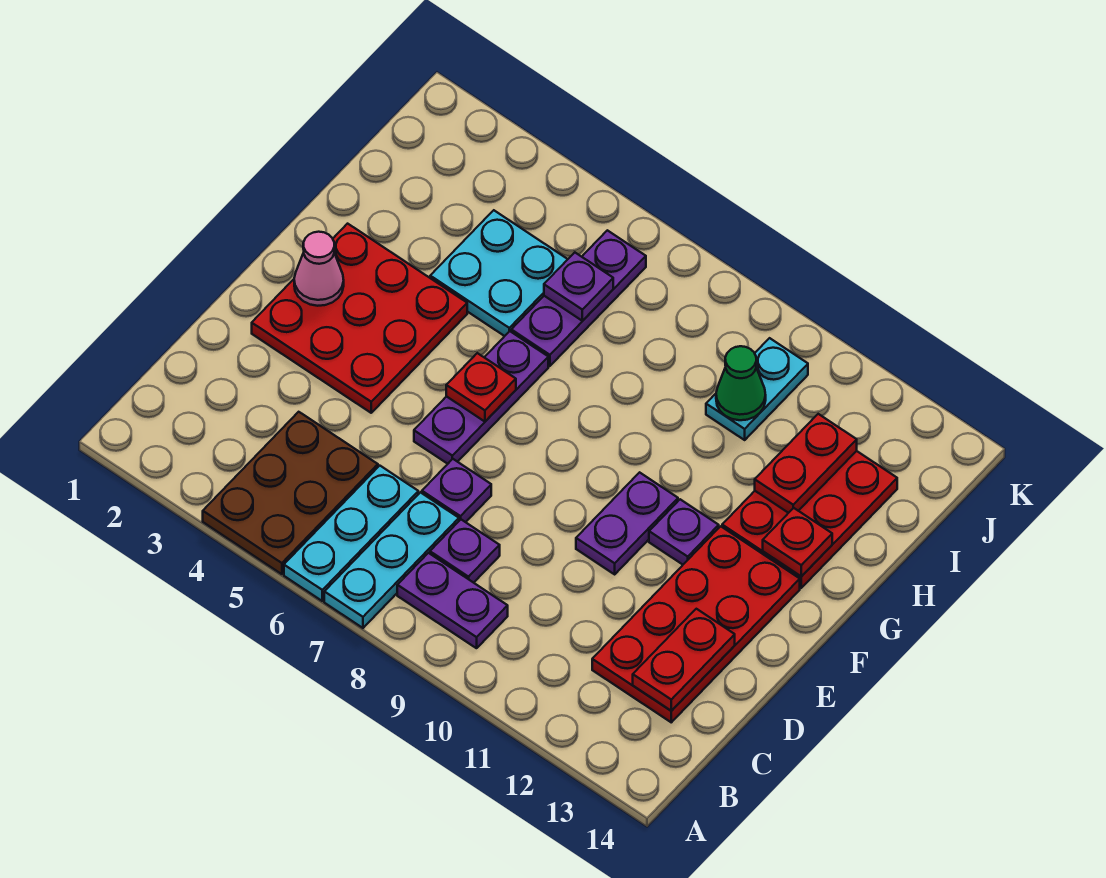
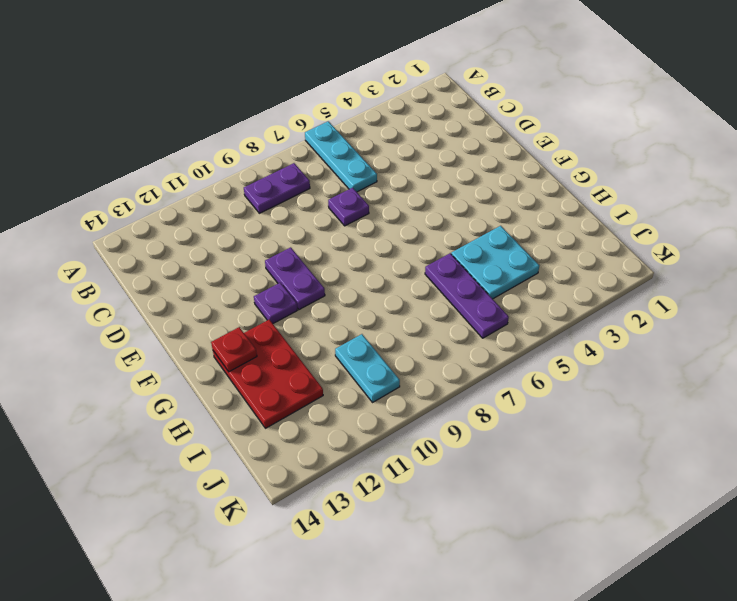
none -> brown 2x3 plate [203,412,378,574]
none -> cyan 1x3 plate [324,492,459,628]
none -> purple 1x1 plate [430,520,500,583]

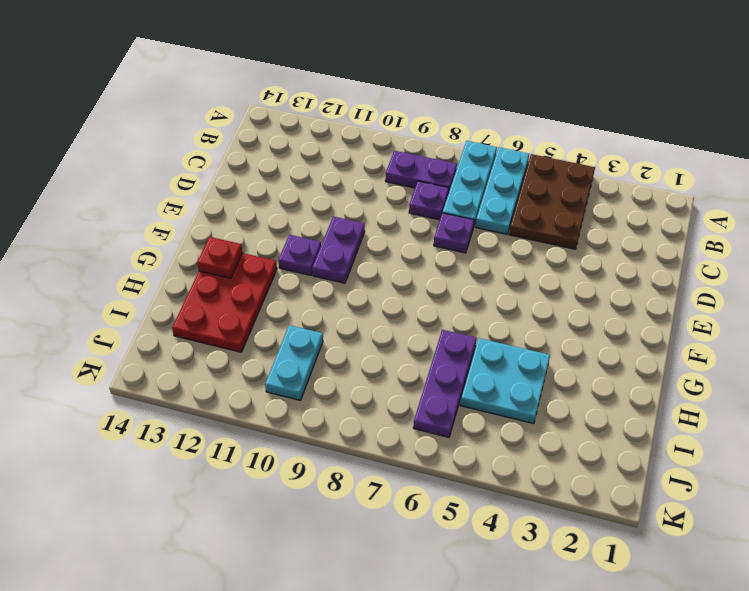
none -> red 2x4 plate [592,526,800,722]
none -> red 3x3 plate [252,224,467,413]
none -> purple 1x3 plate [414,331,548,464]

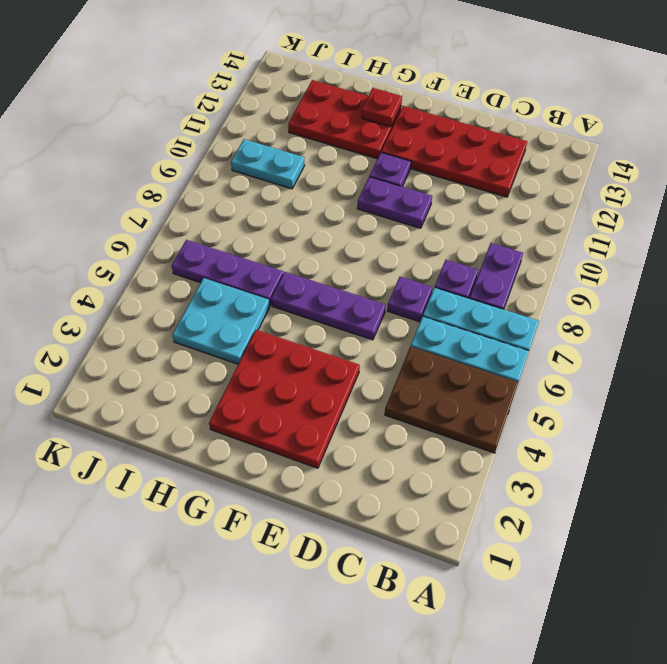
none -> red 1x2 plate [633,609,735,711]
none -> pink 1x1 cone [294,232,344,306]
none -> red 1x1 plate [446,353,516,422]

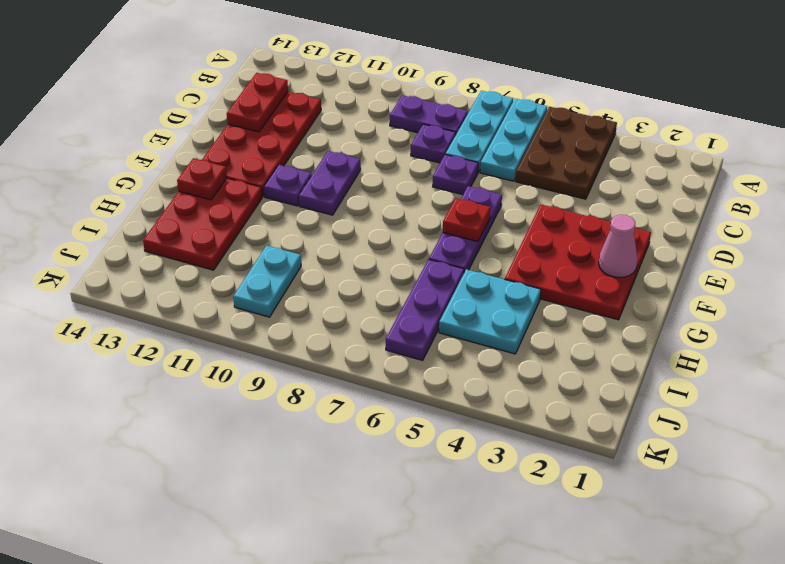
none -> red 1x2 plate [755,414,857,513]
none -> purple 1x1 plate [544,252,613,321]
none -> green 1x1 cone [716,346,766,420]

